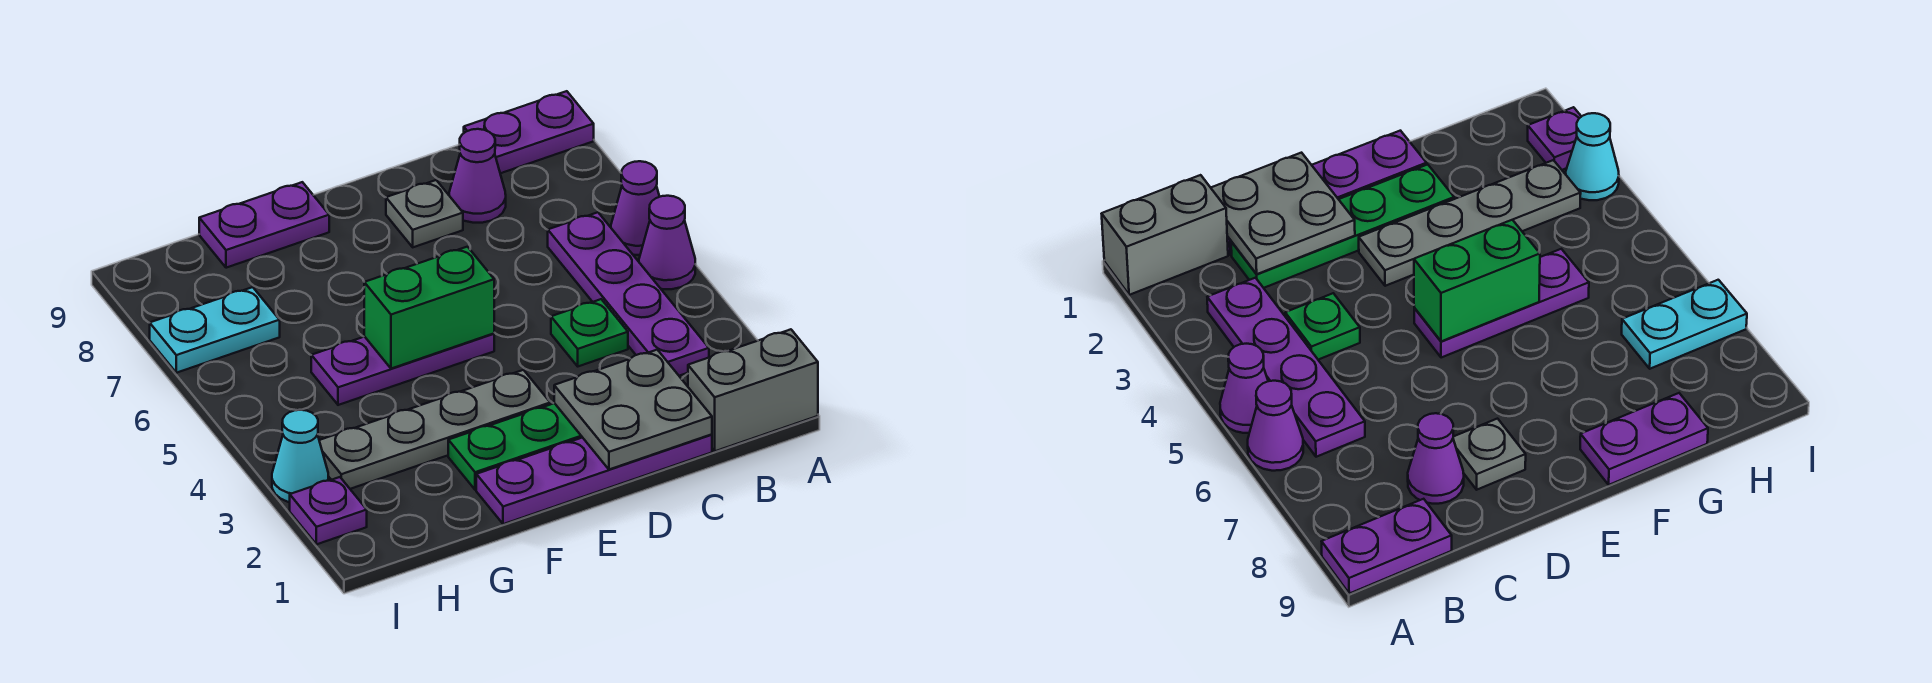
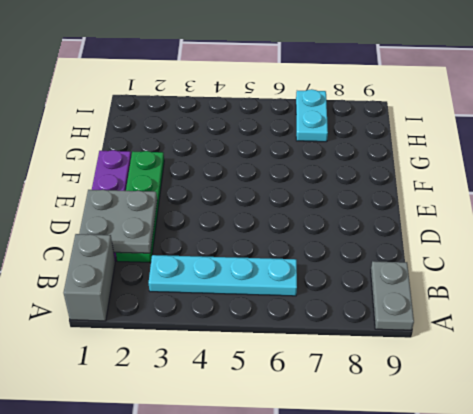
grey 1x2 plate [371,261,414,330] -> purple 1x2 plate [464,91,594,173]
cyan 1x4 plate [149,255,297,296] -> purple 1x4 plate [548,212,709,376]
none -> purple 1x1 cone [639,196,695,289]
none -> purple 1x1 cone [611,161,660,255]
none -> green 1x1 plate [551,299,628,366]

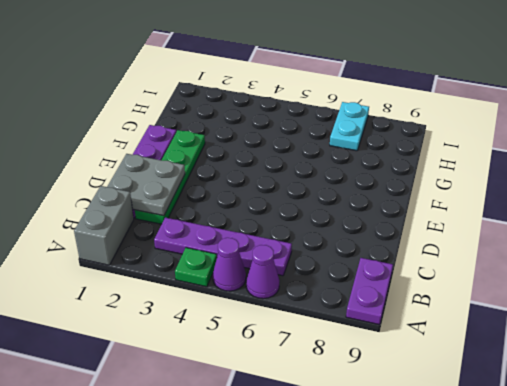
green 1x1 plate [175,248,217,287] -> green 1x1 plate moved to [551,299,628,366]
none -> purple 1x1 cone [449,129,506,223]
none -> grey 1x1 plate [386,180,463,247]
none -> grey 1x4 plate [319,370,550,489]

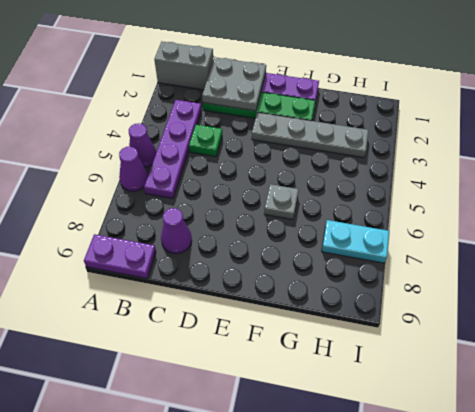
grey 1x1 plate [264,184,299,219] -> grey 1x1 plate moved to [386,180,463,247]
none -> purple 1x3 plate [311,334,494,405]
none -> purple 1x2 plate [199,182,329,268]
none -> purple 1x1 plate [290,477,367,544]

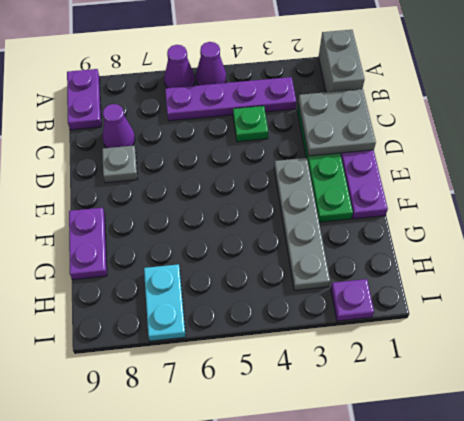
none -> purple 1x3 plate [311,334,494,405]
none -> cyan 1x1 cone [272,410,328,502]
none -> green 1x2 brick [364,247,494,369]

